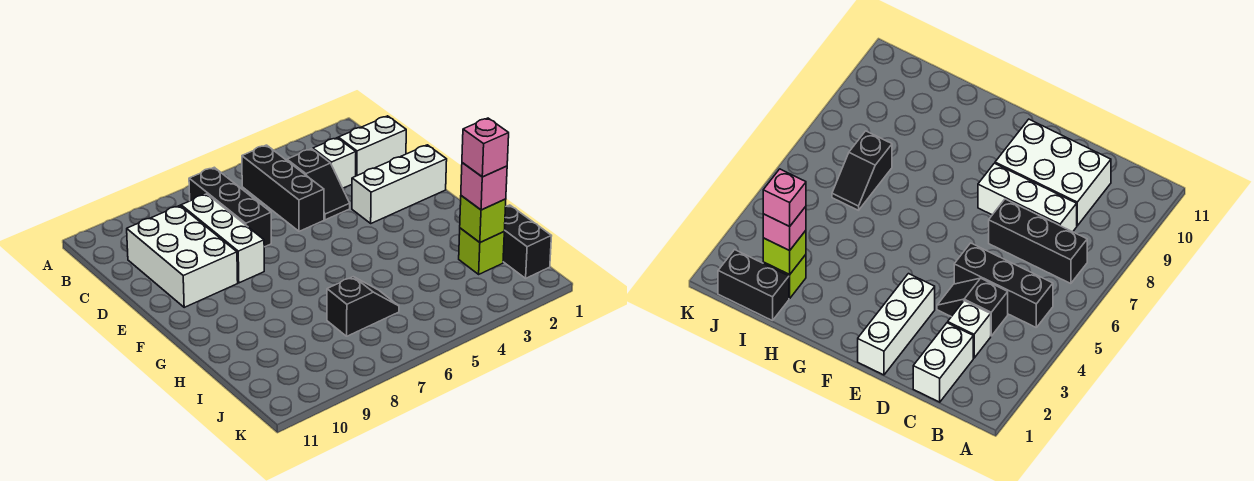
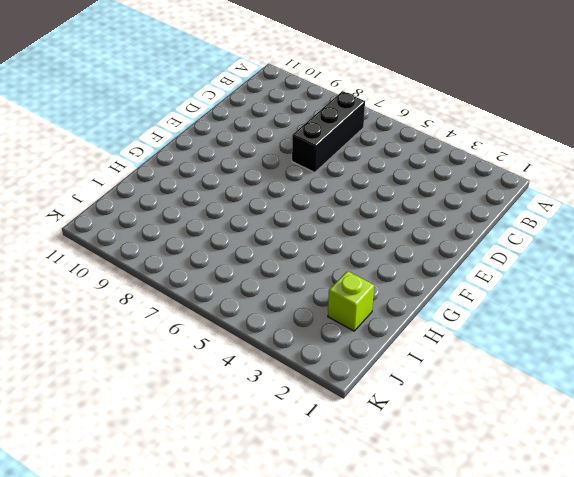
none -> black 1x3 brick [242,145,324,231]
none -> white 1x2 brick [338,116,406,176]
none -> white 1x1 brick [313,138,356,188]

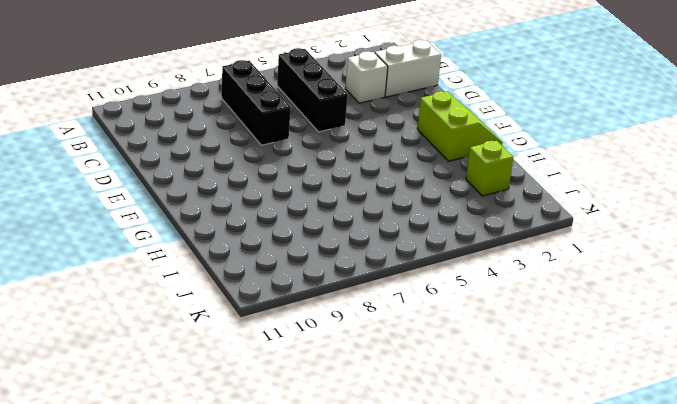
lime 2x2 slope [417,91,503,161] -> none
none -> black 1x2 slope [287,149,350,220]
none -> white 1x3 brick [181,194,264,283]
none -> white 2x3 brick [127,206,238,307]

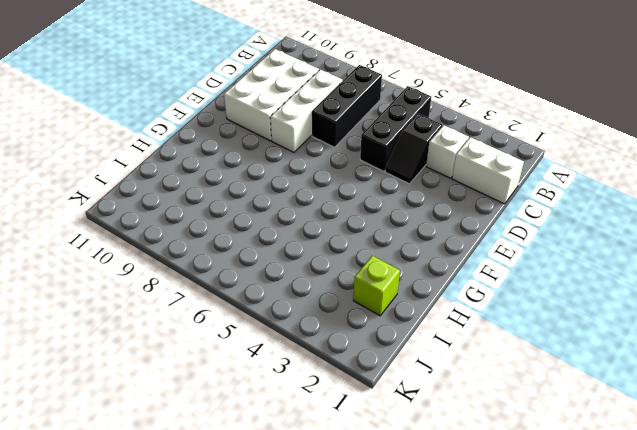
none -> white 1x3 brick [352,145,447,223]
none -> black 1x2 brick [503,205,551,278]
none -> black 1x2 slope [327,277,399,336]

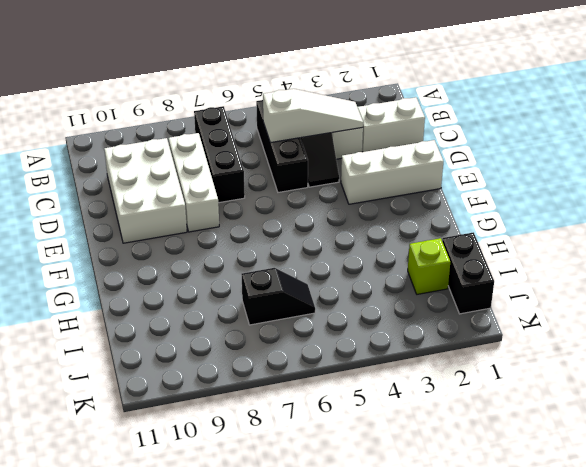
white 1x3 slope [263,89,363,143] -> none
none -> lime 1x1 brick [460,196,506,242]
none -> pink 1x1 brick [461,163,507,210]
none -> pink 1x1 brick [462,118,509,177]

